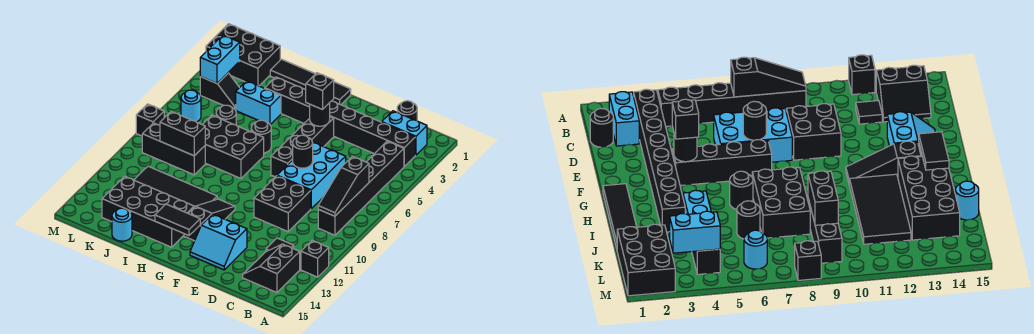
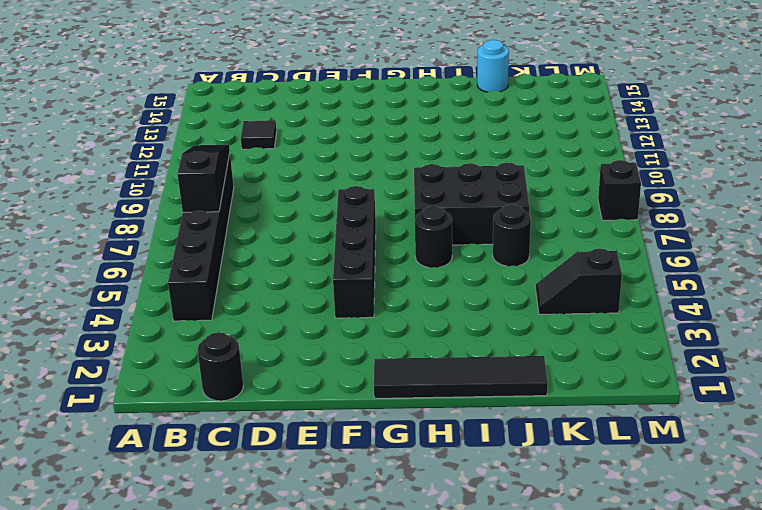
none -> black 1x1 brick [301,241,329,277]
none -> cyan 1x2 brick [382,111,427,155]
none -> black 1x8 brick [265,77,415,166]
none -> black 2x2 slope [243,244,300,293]

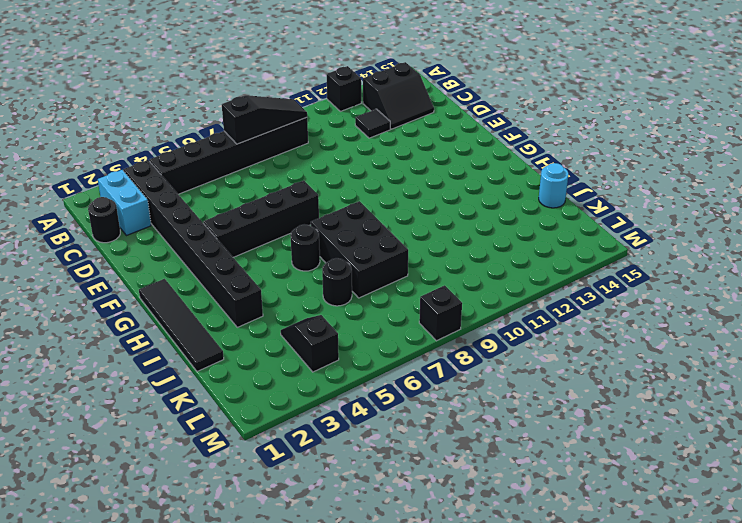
none -> cyan 2x3 brick [277,142,346,208]
none -> black 2x2 brick [254,176,311,232]
none -> cyan 2x2 slope [190,214,247,270]
none -> black 1x3 slope [184,199,235,241]

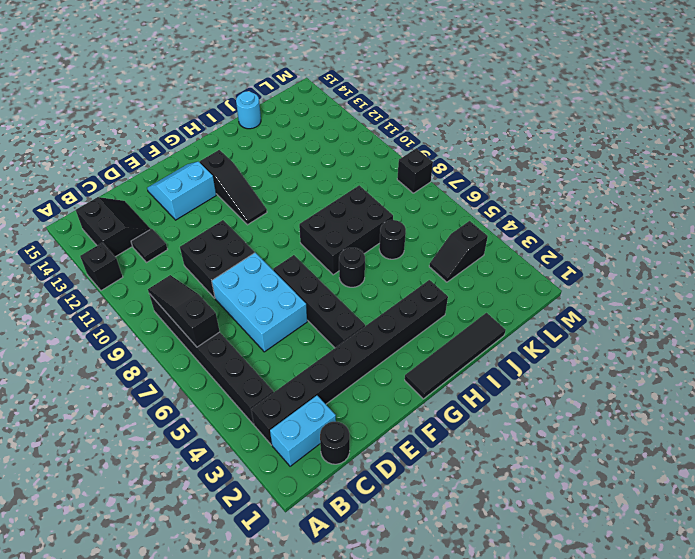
none -> black 2x4 tile [134,166,217,207]
none -> black 2x4 brick [102,176,194,247]
none -> cyan 1x2 brick [236,81,281,125]
none -> black 1x3 brick [142,123,205,175]

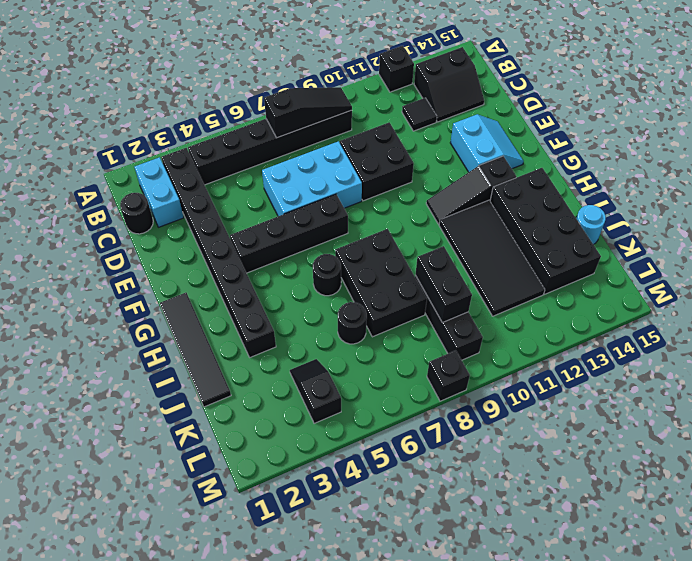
none -> cyan 1x2 brick [236,81,281,125]
none -> black 2x3 brick [206,24,280,86]
none -> cyan 1x1 round brick [181,90,201,122]
none -> black 1x1 round brick [293,135,313,168]

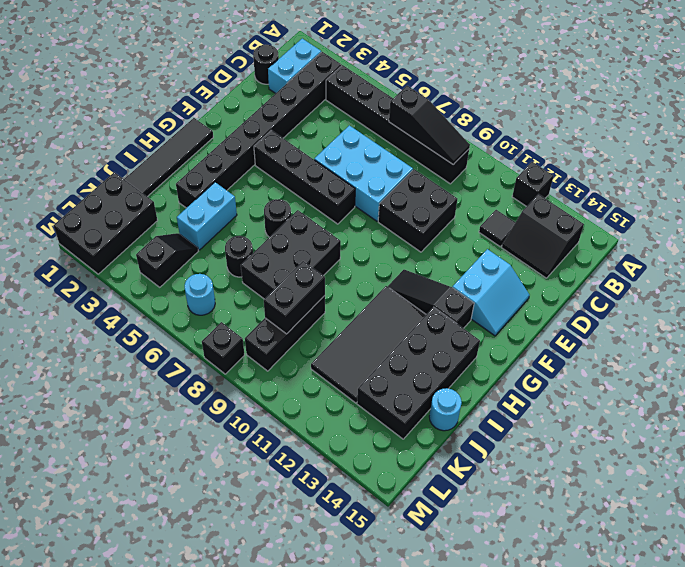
none -> black 1x1 round brick [293,135,313,168]
none -> black 1x1 round brick [310,103,330,126]
none -> black 1x2 tile [155,204,201,236]
none -> cyan 1x2 brick [200,35,240,83]

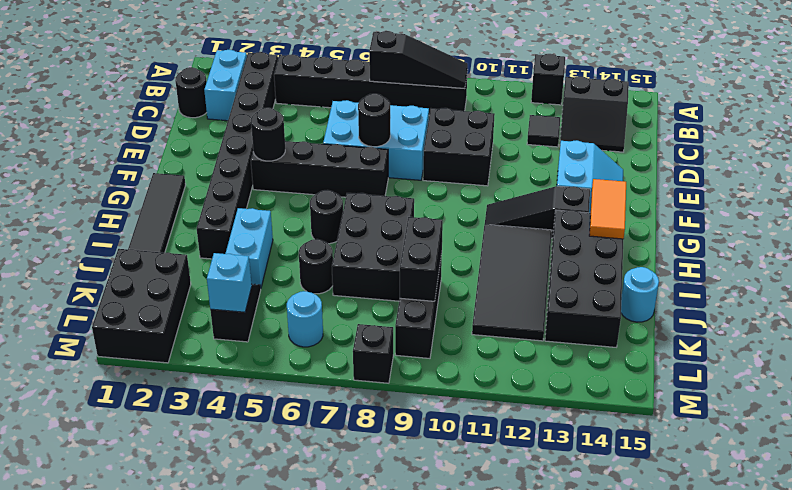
orange 1x2 tile [589,179,626,239] -> black 1x2 tile [155,204,201,236]
cyan 1x1 brick [207,253,252,312] -> cyan 1x2 brick [200,35,240,83]
none -> black 1x1 brick [306,73,334,110]

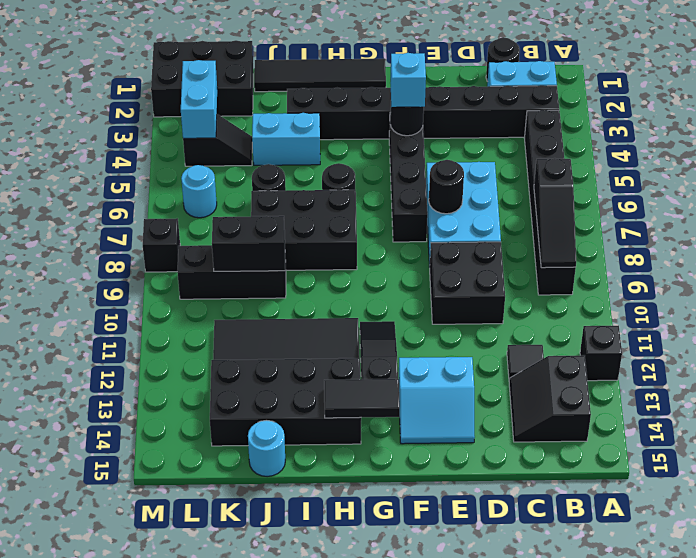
cyan 1x1 brick [390,53,426,107] -> black 1x1 brick [306,73,334,110]

